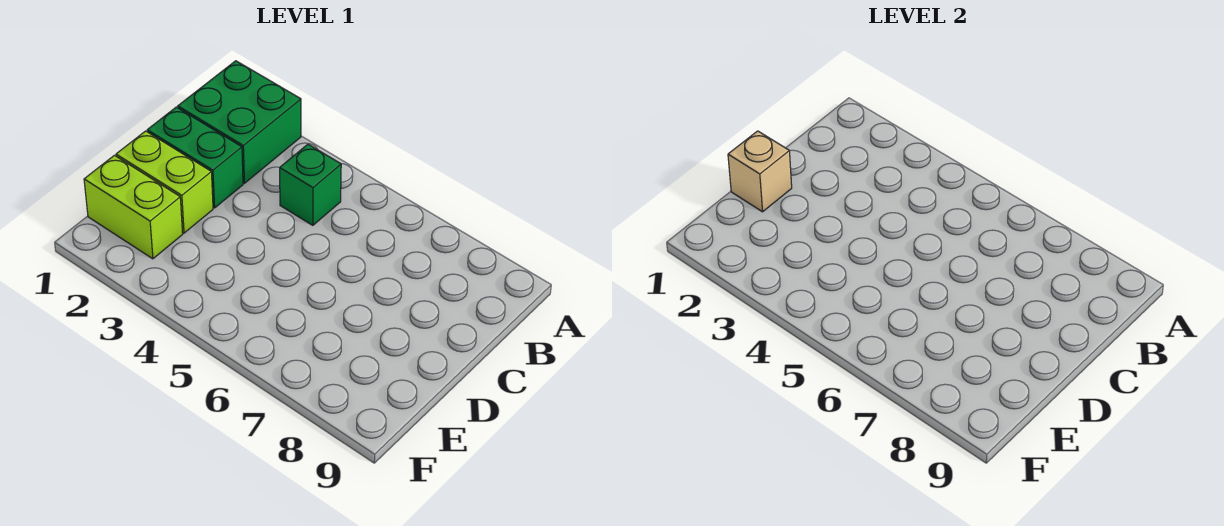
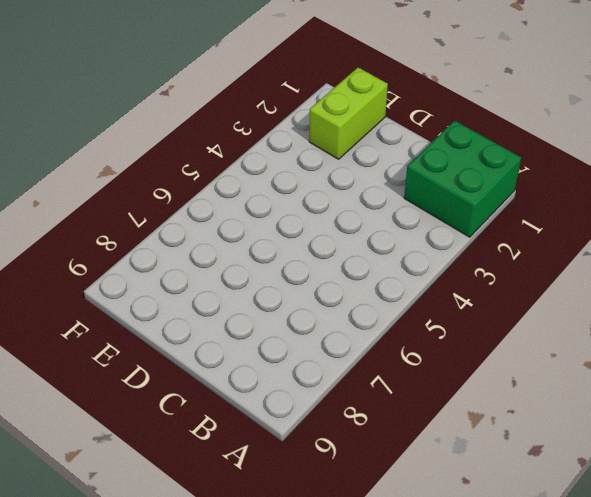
none -> green 1x1 brick [280,144,341,225]
none -> green 1x2 brick [147,107,243,208]

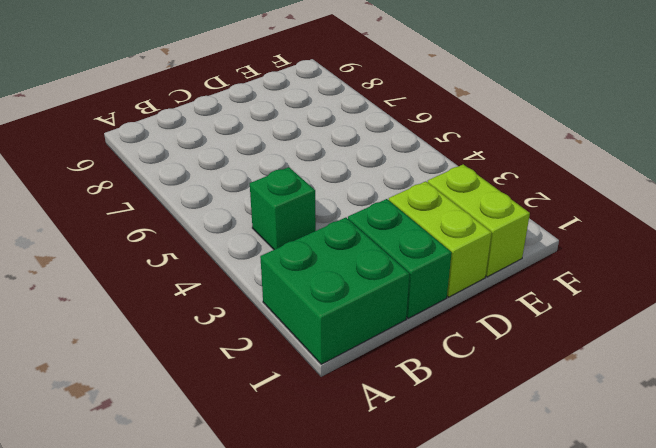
none -> tan 1x1 brick [728,131,792,212]

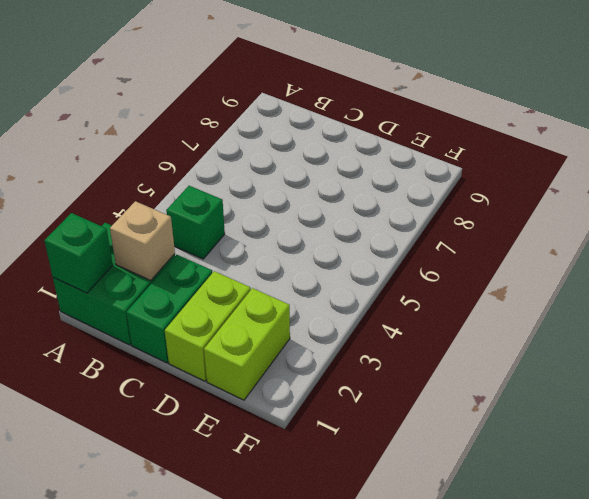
green 1x1 brick [44,213,113,293] -> none
tan 1x1 brick [110,201,175,281] -> tan 1x1 brick moved to [728,131,792,212]

